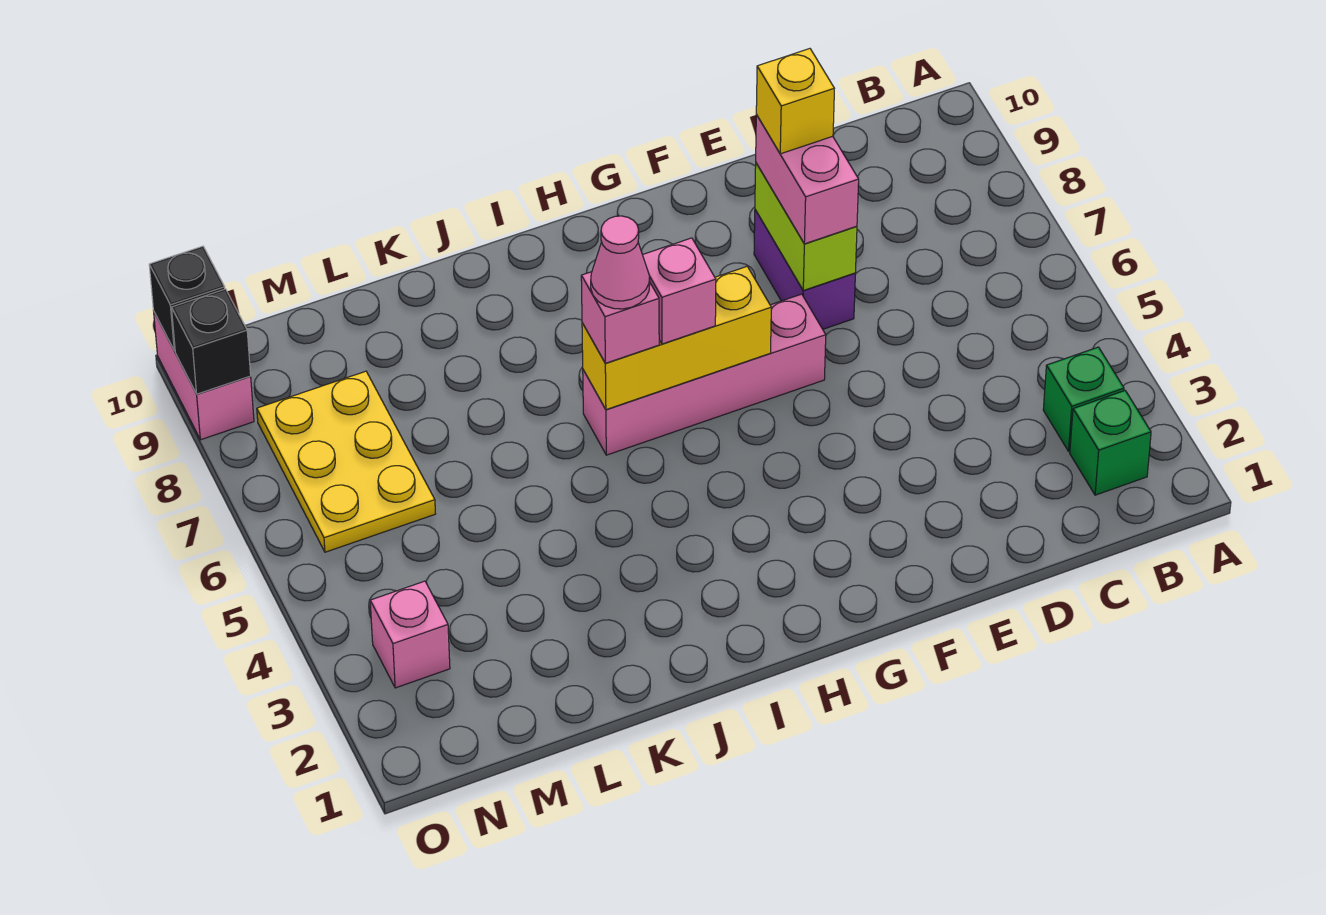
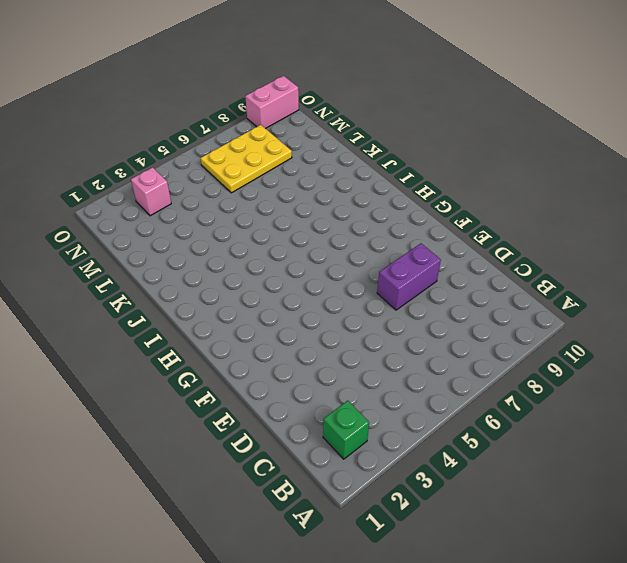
none -> green 1x1 brick [1043,347,1124,451]
none -> pink 1x4 brick [583,294,826,455]
none -> lime 1x2 brick [755,163,857,290]

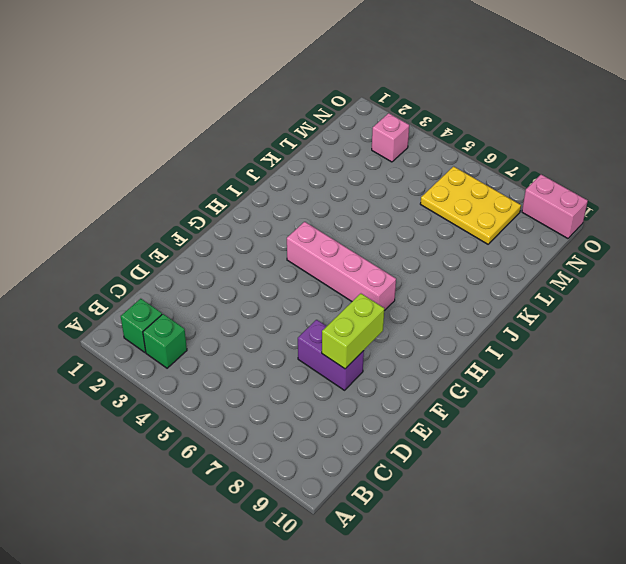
lime 1x2 brick [322,294,384,369] -> lime 1x2 brick turned to [755,163,857,290]
pink 1x4 brick [287,222,396,311] -> pink 1x4 brick turned to [583,294,826,455]
none -> yellow 1x3 brick [582,267,771,410]
none -> black 1x1 brick [172,289,251,394]
none -> black 1x1 brick [149,246,225,351]

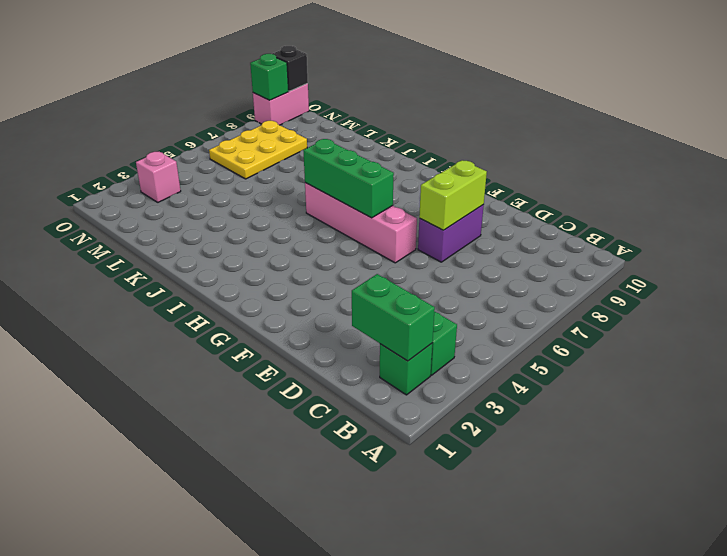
green 1x2 brick [352,274,435,361] -> none
green 1x3 brick [303,139,394,218] -> yellow 1x3 brick [582,267,771,410]
green 1x1 brick [250,54,289,100] -> black 1x1 brick [172,289,251,394]
none -> pink 1x2 brick [756,115,859,244]
none -> pink 1x1 brick [643,238,716,344]
none -> pink 1x1 brick [581,272,659,363]

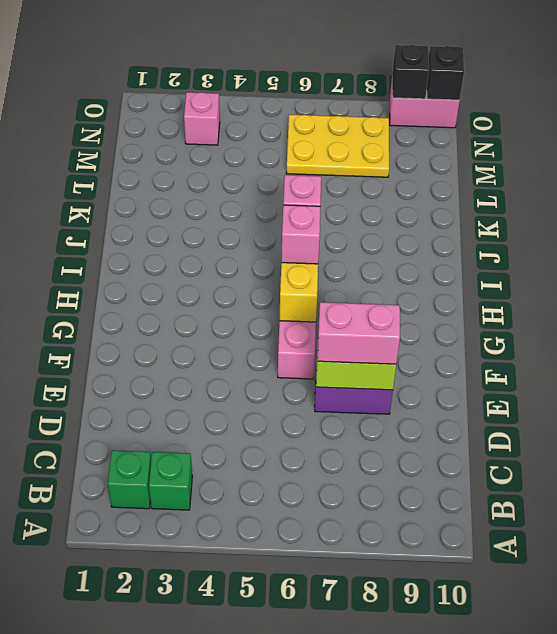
none -> yellow 1x1 brick [756,49,834,154]
none -> pink 1x1 cone [591,216,650,309]

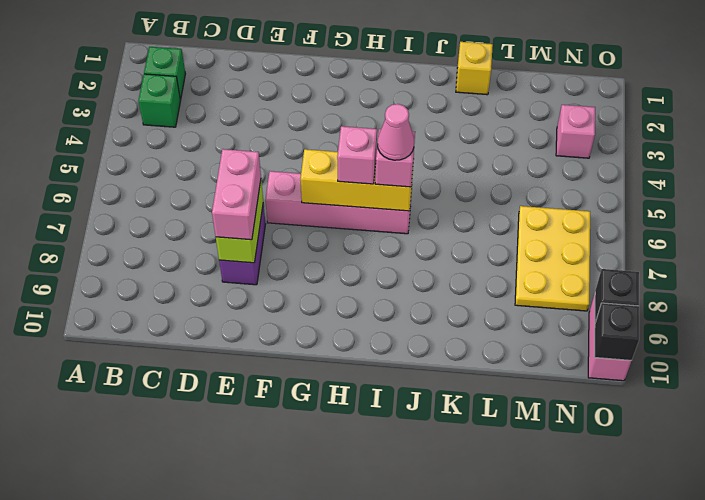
yellow 1x1 brick [456,42,493,95] -> yellow 1x1 brick moved to [756,49,834,154]

